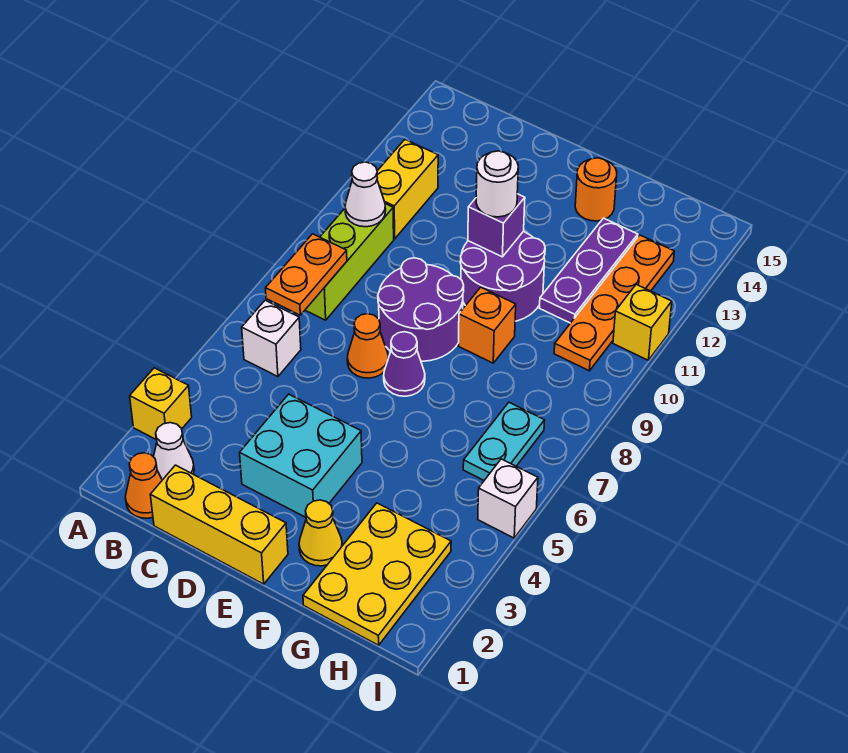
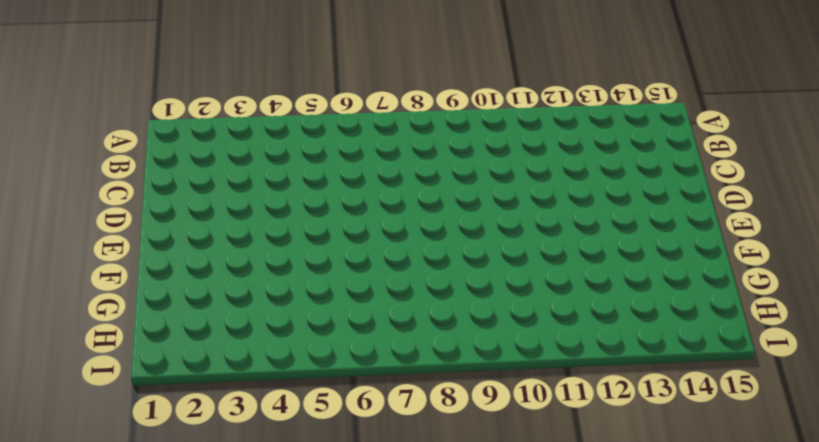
none -> yellow 1x1 brick [130,368,192,439]
none -> orange 1x1 cone [125,453,162,518]
none -> white 1x1 cone [154,423,194,480]

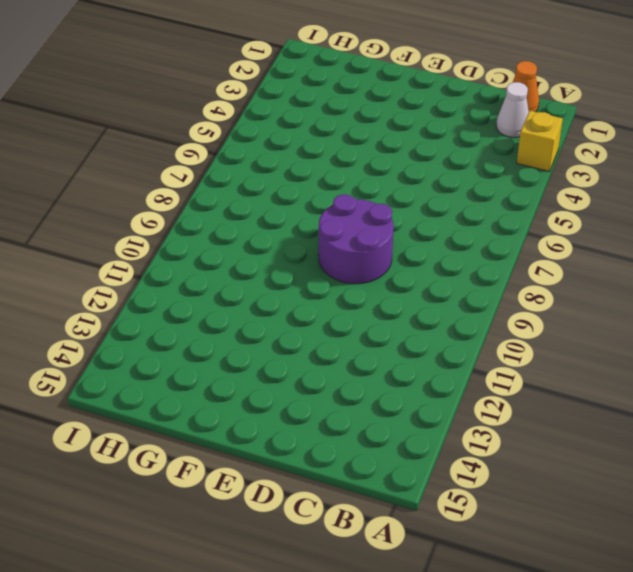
none -> white 1x1 brick [242,300,301,377]
none -> lime 1x3 brick [305,204,394,320]
none -> yellow 1x2 brick [377,140,438,239]

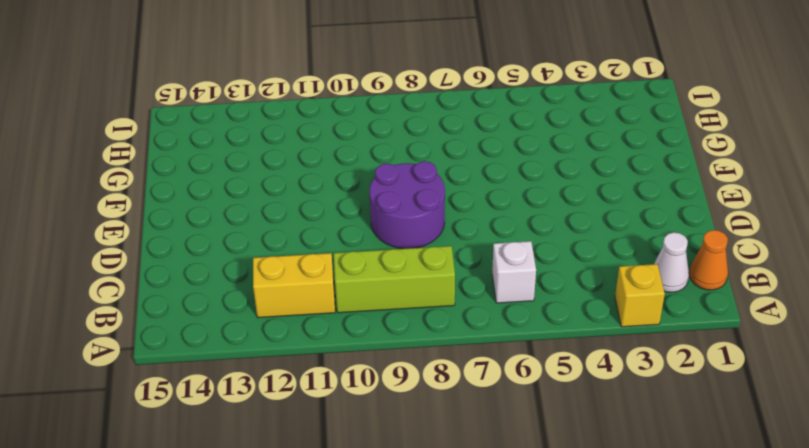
none -> yellow 1x3 brick [150,465,288,584]
none -> cyan 2x2 brick [240,394,362,517]
none -> orange 1x1 cone [347,314,388,378]

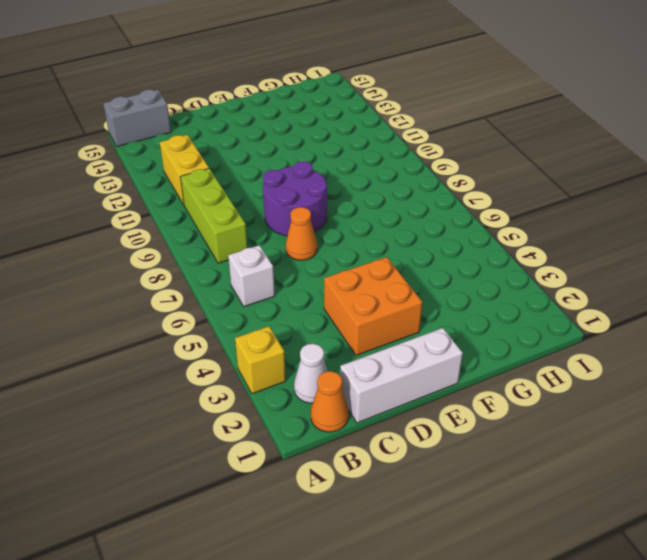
grey 1x2 brick [103,90,171,147] -> none
white 1x3 brick [340,328,463,423] -> yellow 1x3 brick [150,465,288,584]
orange 2x2 brick [324,257,422,355] -> cyan 2x2 brick [240,394,362,517]
none -> purple 1x1 cone [384,332,425,396]
none -> purple 2x2 round brick [460,231,545,321]
none -> yellow 1x1 cone [299,500,342,566]

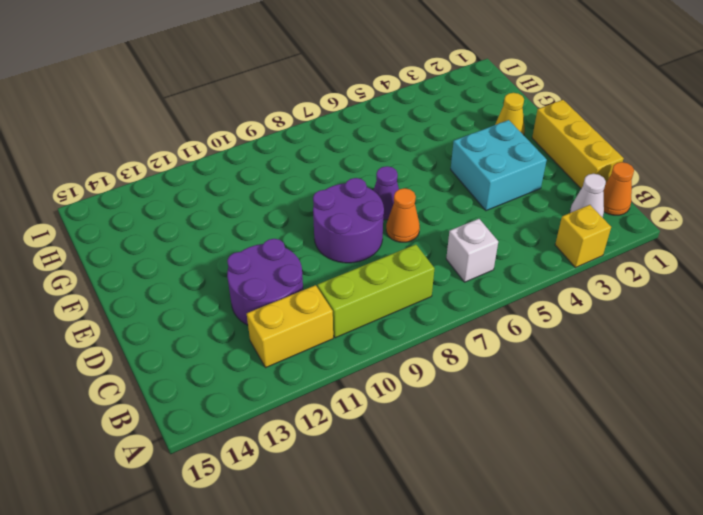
purple 2x2 round brick [227,239,303,325] -> purple 2x2 round brick moved to [460,231,545,321]
none -> orange 1x1 brick [458,287,516,363]
none -> orange 1x1 round brick [575,158,617,221]
none -> yellow 2x3 plate [303,503,451,645]

